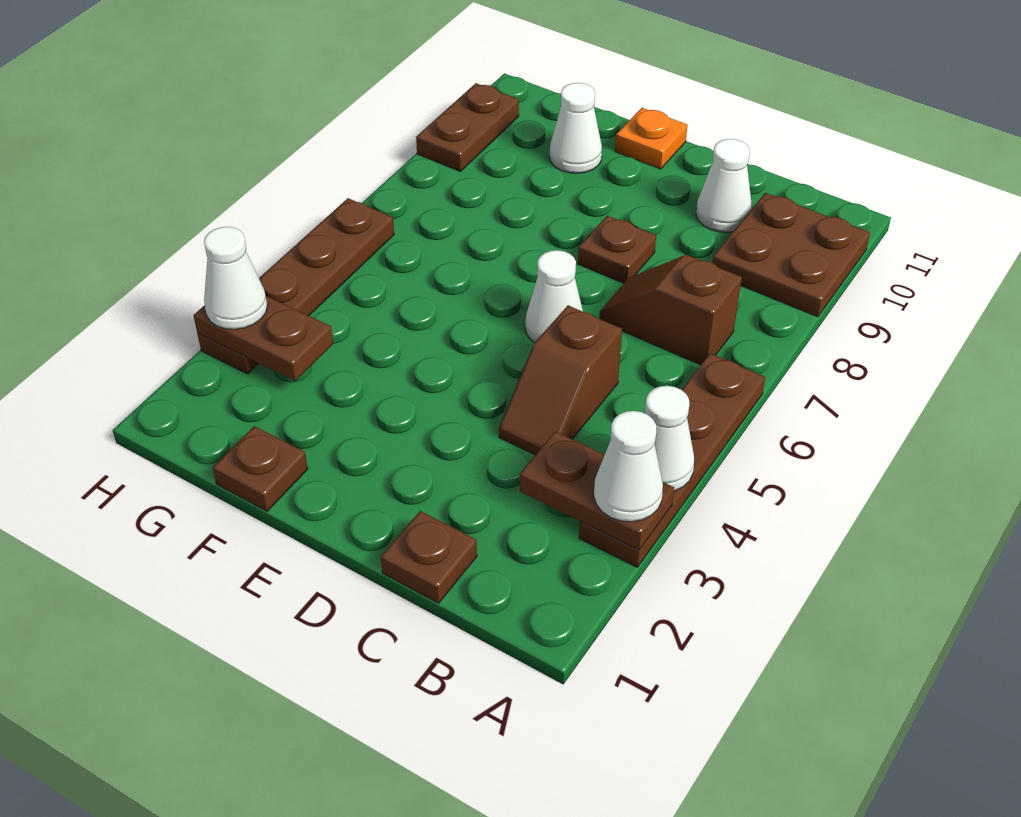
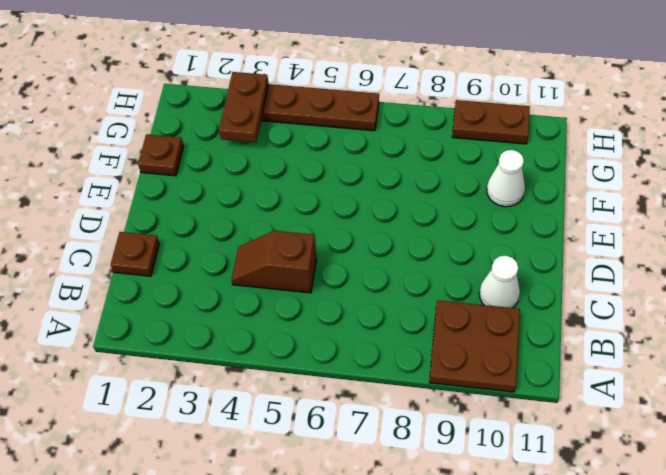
none -> brown 1x4 plate [579,353,765,567]
none -> brown 1x2 slope [599,255,742,365]
none -> white 1x1 cone [525,250,583,343]

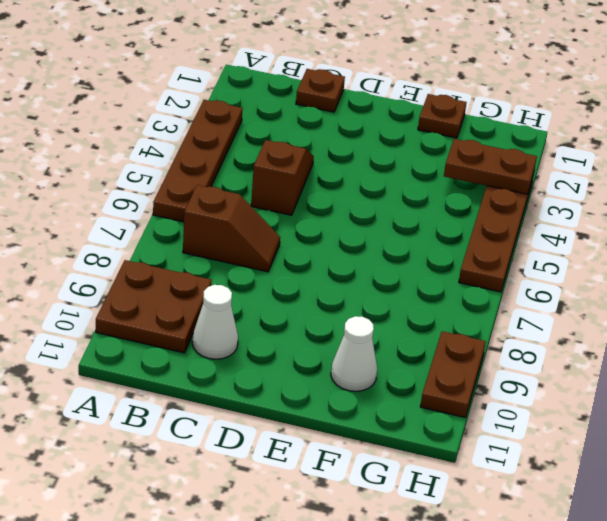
none -> white 1x1 cone [525,250,583,343]
none -> brown 1x1 plate [578,216,656,283]
none -> orange 1x1 plate [615,108,687,169]

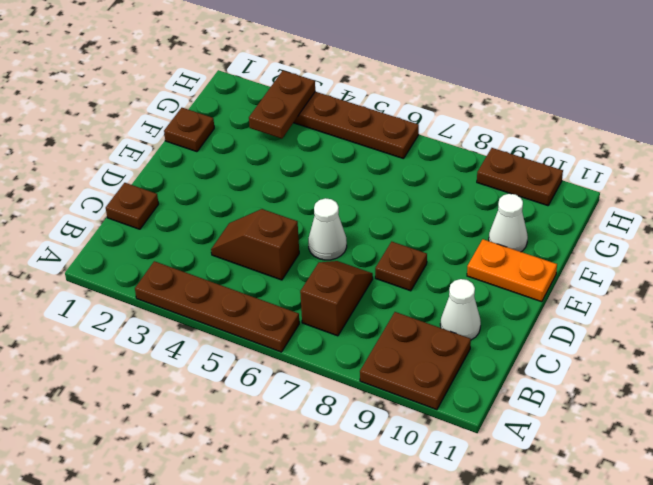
orange 1x2 plate [467,239,557,302] -> orange 1x1 plate [615,108,687,169]
none -> brown 1x2 plate [520,432,674,550]
none -> white 1x1 cone [645,386,694,491]
none -> white 1x1 cone [594,411,663,522]

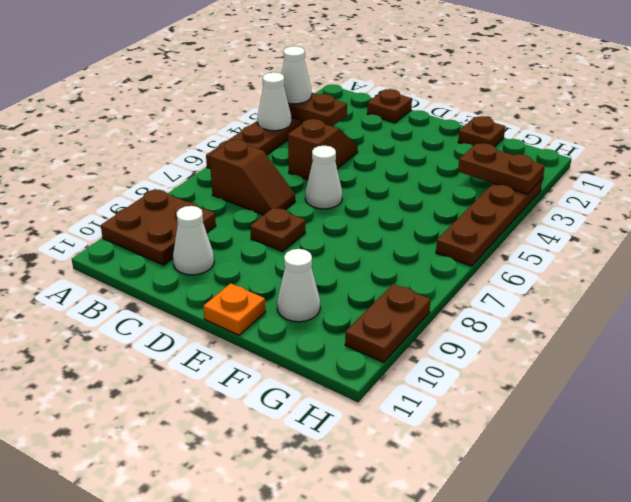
none -> white 1x1 cone [204,227,267,329]

